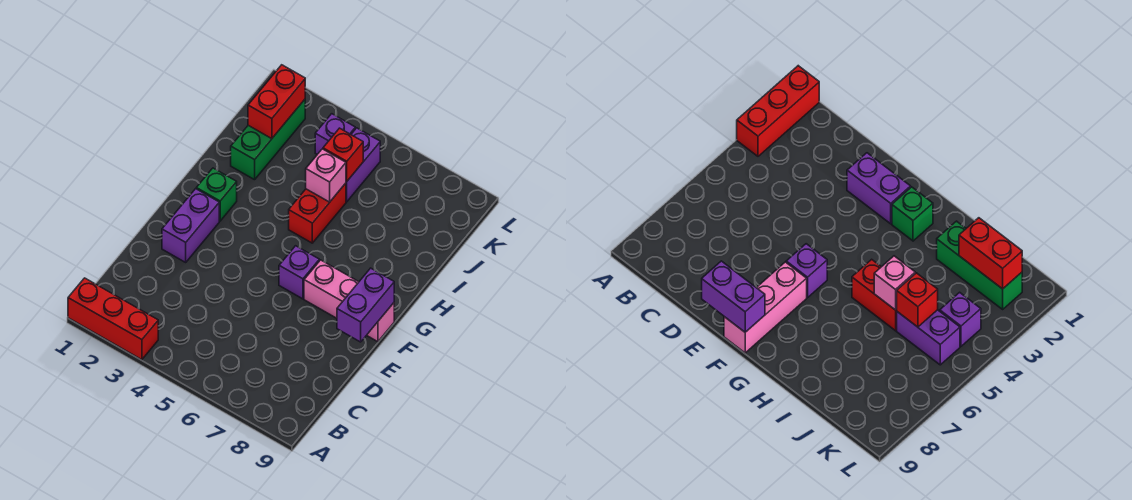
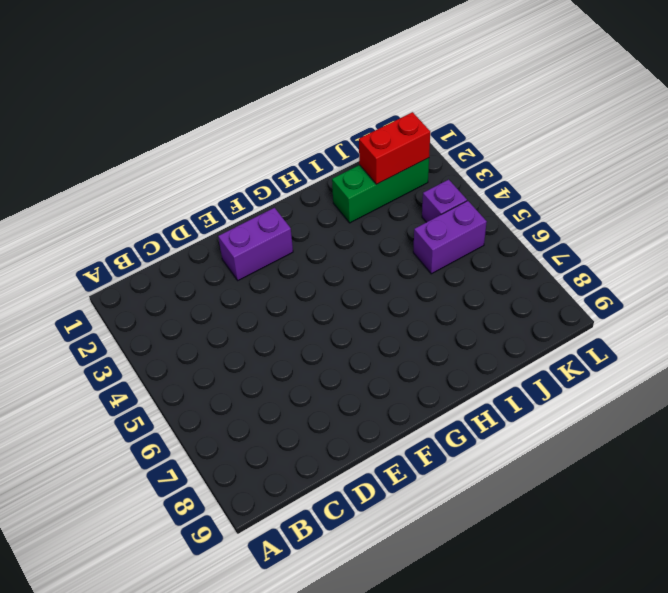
none -> red 1x3 brick [68,278,158,360]
none -> purple 1x1 brick [279,246,319,299]
none -> pink 1x3 brick [304,260,394,342]

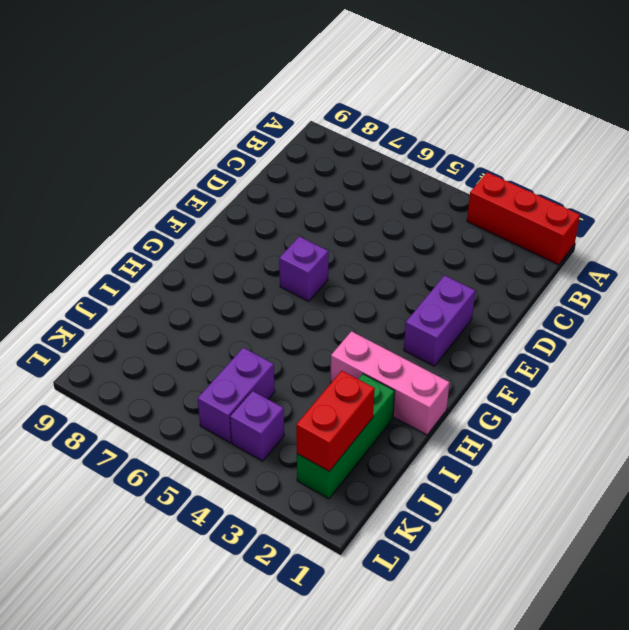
pink 1x3 brick [331,331,450,435] -> pink 1x3 brick moved to [304,260,394,342]
none -> green 1x1 brick [196,168,237,221]
none -> red 1x2 brick [289,183,346,243]
none -> purple 1x2 brick [337,268,394,342]

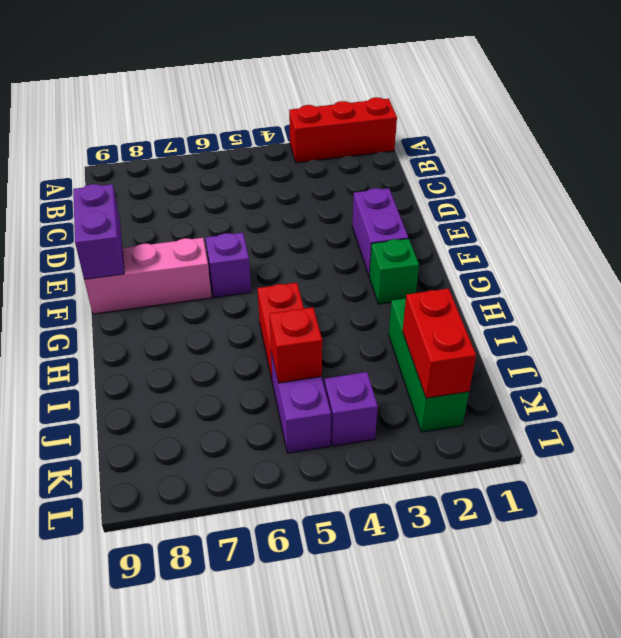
none -> pink 1x1 brick [306,149,346,202]

